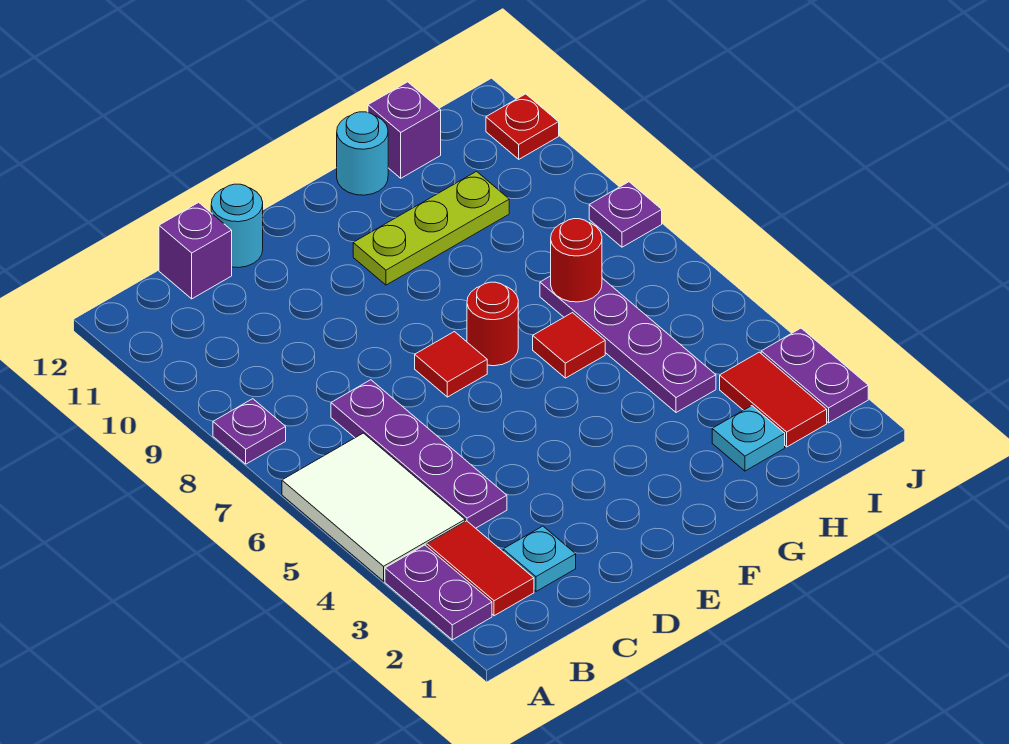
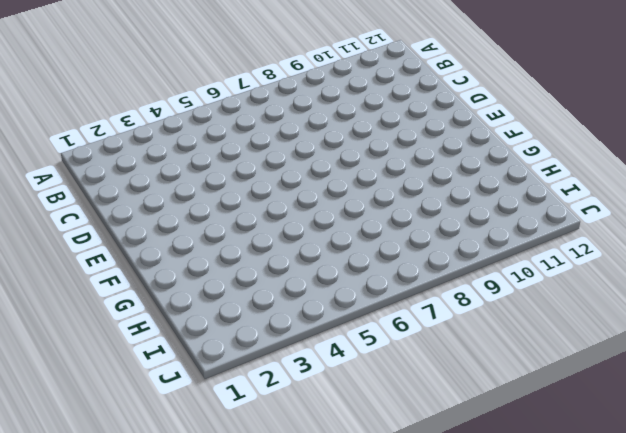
none -> purple 1x2 plate [385,545,492,640]
none -> white 2x3 tile [282,433,465,581]
none -> purple 1x1 plate [213,399,286,464]

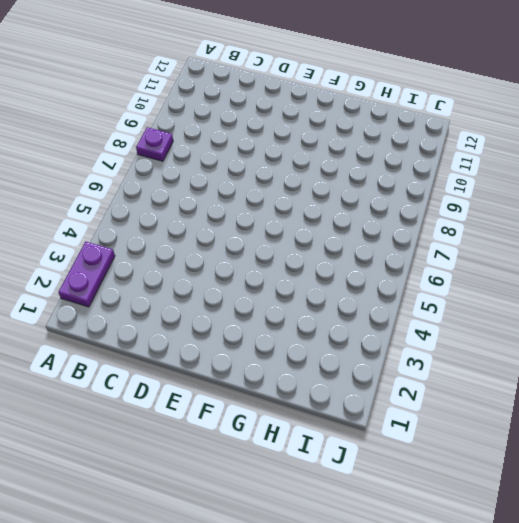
none -> white 2x3 tile [282,433,465,581]
none -> red 1x2 tile [427,521,534,616]
none -> cyan 1x1 plate [503,526,576,591]

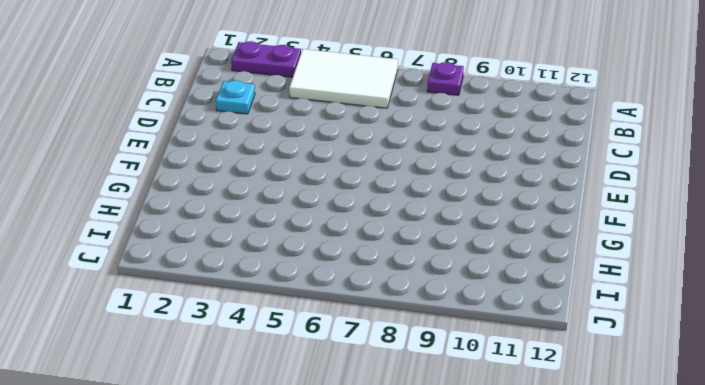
none -> red 1x2 tile [427,521,534,616]
none -> purple 1x4 plate [331,380,507,528]
none -> purple 1x1 brick [159,202,232,299]

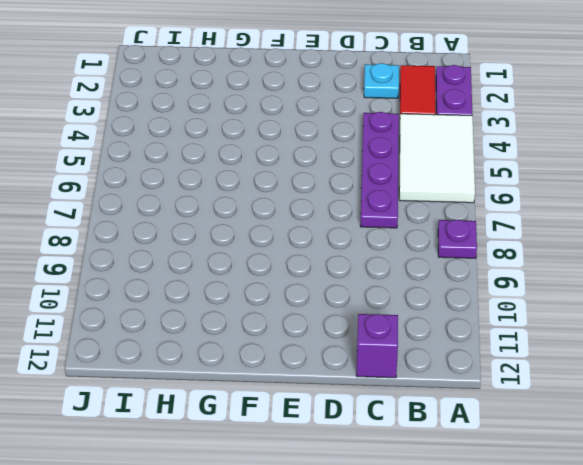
none -> cyan 1x1 round brick [211,184,263,268]
none -> red 1x1 tile [415,332,487,397]
none -> red 1x1 round brick [467,282,518,366]

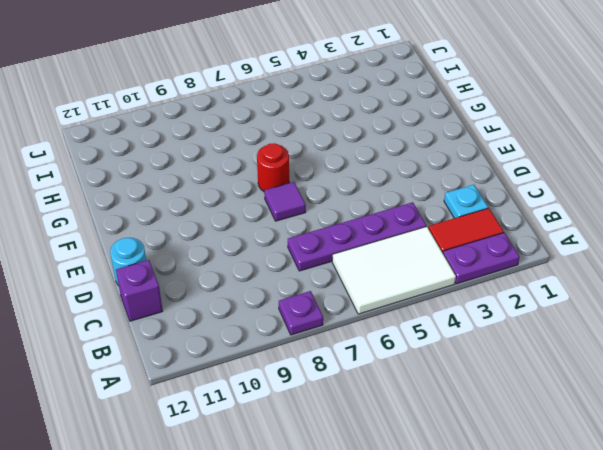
purple 1x1 tile [264,182,306,221] -> red 1x1 tile [415,332,487,397]
none -> lime 1x3 plate [353,171,509,285]
none -> red 1x1 tile [533,313,605,378]
none -> cyan 1x1 round brick [337,112,388,195]

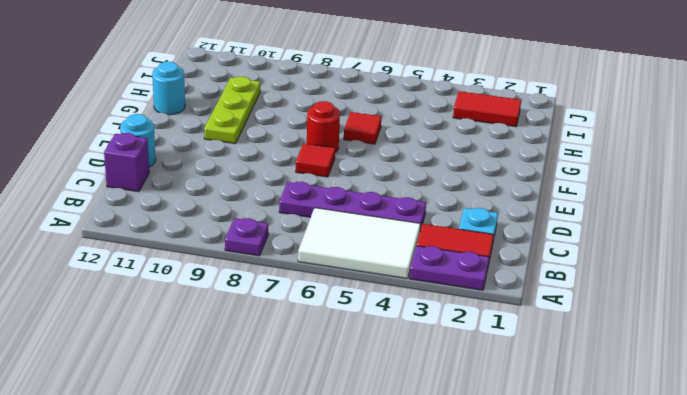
none -> cyan 1x1 plate [712,406,785,471]
none -> purple 1x4 plate [540,276,716,413]
none -> purple 1x1 brick [368,82,441,178]

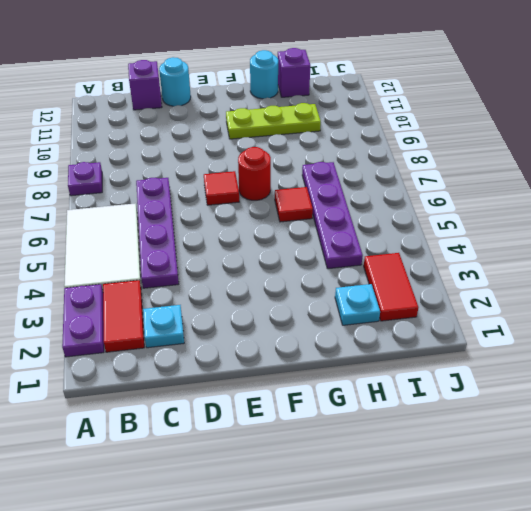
none -> purple 1x2 plate [761,328,868,423]
none -> purple 1x1 plate [589,182,662,247]
none -> red 1x1 plate [486,94,559,159]

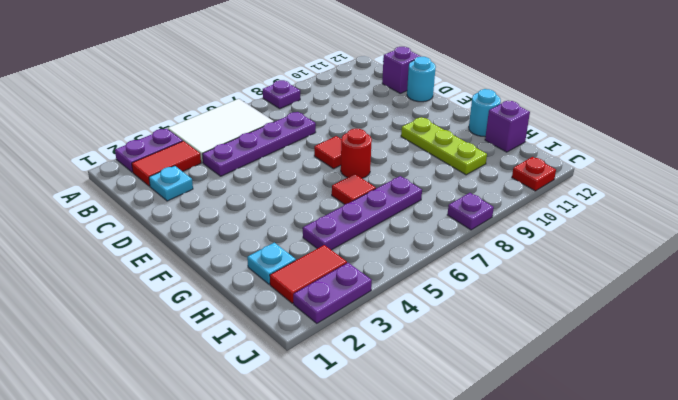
none -> red 1x1 round brick [551,219,602,302]

